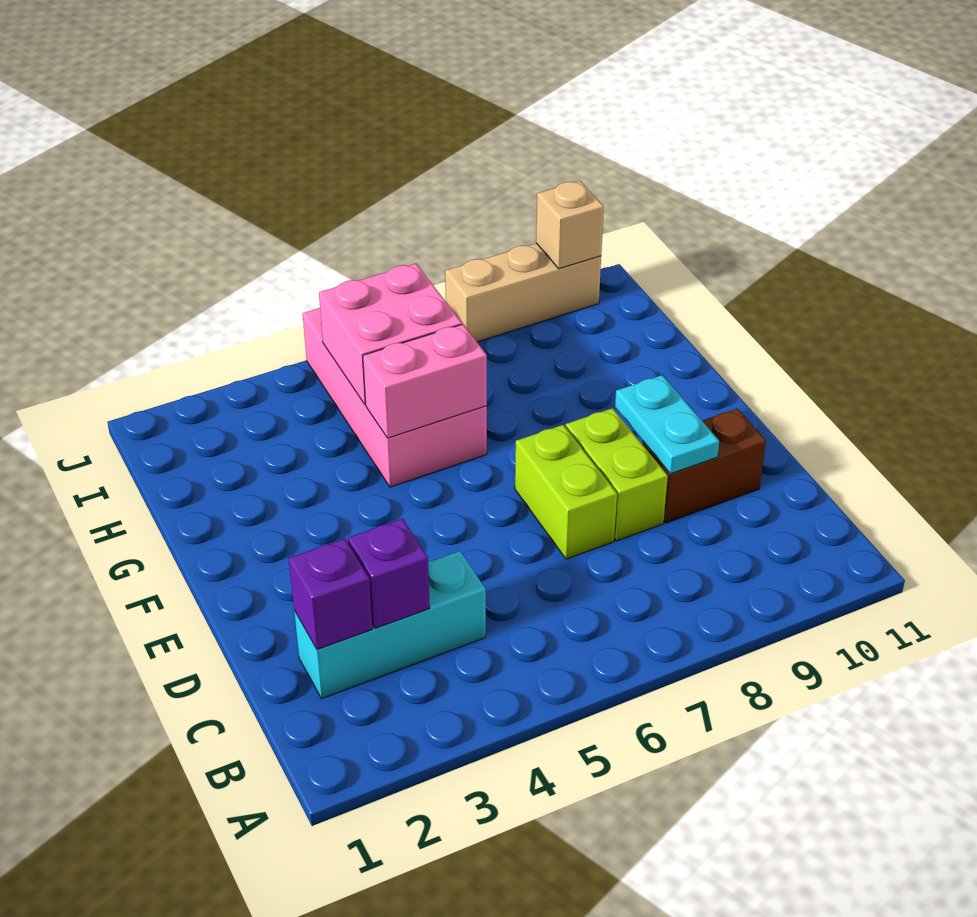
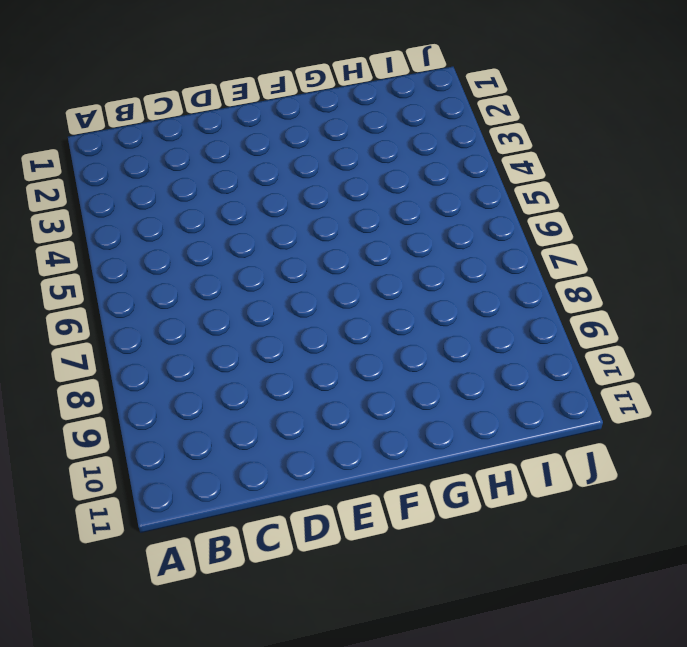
none -> cyan 1x3 brick [294,551,486,699]
none -> lime 1x2 brick [515,425,617,559]
none -> lime 1x2 brick [566,408,668,541]

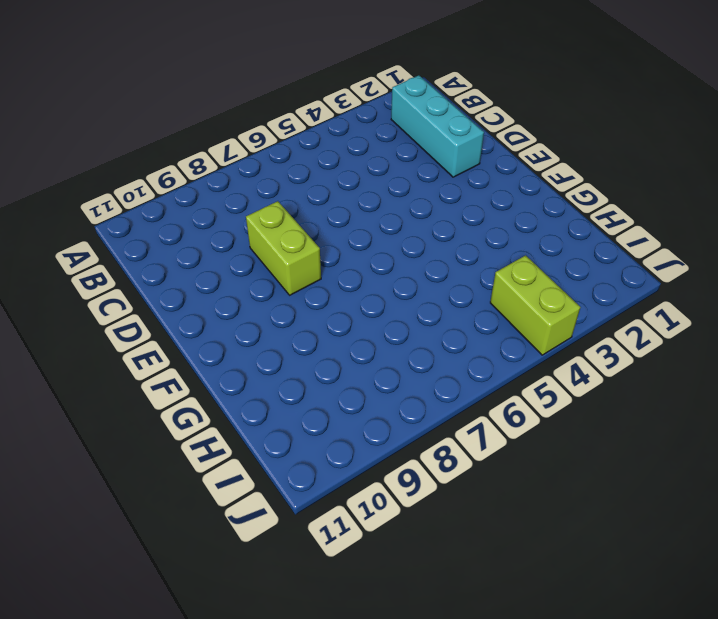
cyan 1x3 brick [391,75,484,177] -> cyan 1x3 brick turned to [294,551,486,699]
lime 1x2 brick [490,255,581,355] -> lime 1x2 brick moved to [515,425,617,559]
none -> brown 1x2 brick [643,409,766,523]
none -> pink 2x4 brick [303,308,487,487]
none -> tan 1x3 brick [445,243,601,342]

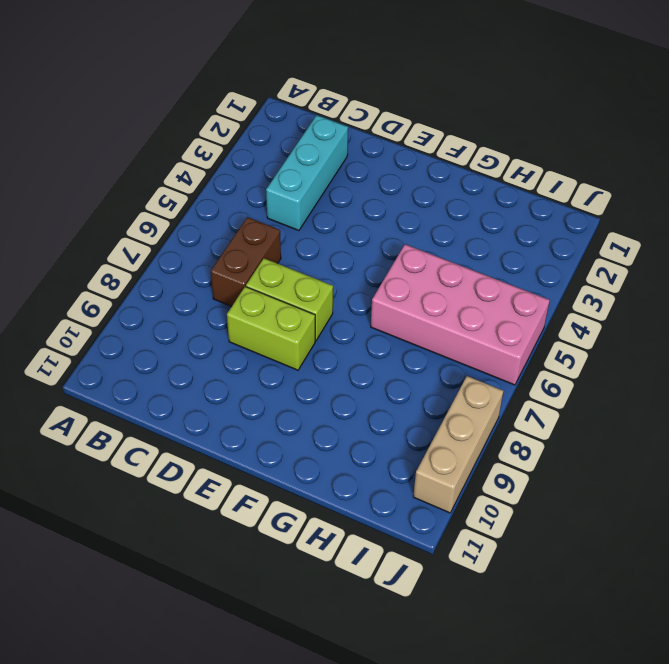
brown 1x2 brick [211,217,281,307] -> brown 1x2 brick moved to [643,409,766,523]
none -> purple 1x1 brick [289,539,372,649]
none -> purple 1x1 brick [348,519,430,628]
none -> cyan 1x2 plate [615,375,719,474]

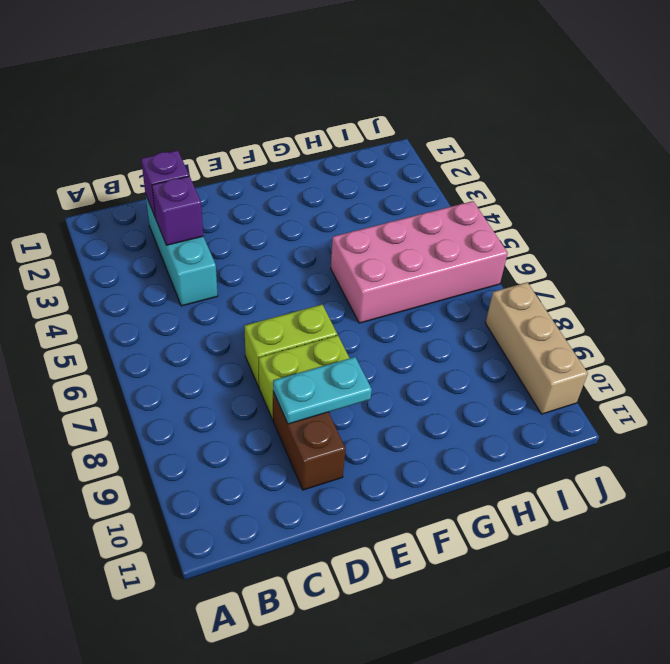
none -> pink 1x2 brick [363,324,487,438]
none -> pink 2x2 brick [319,264,462,404]
none -> tan 1x1 brick [536,181,604,269]

